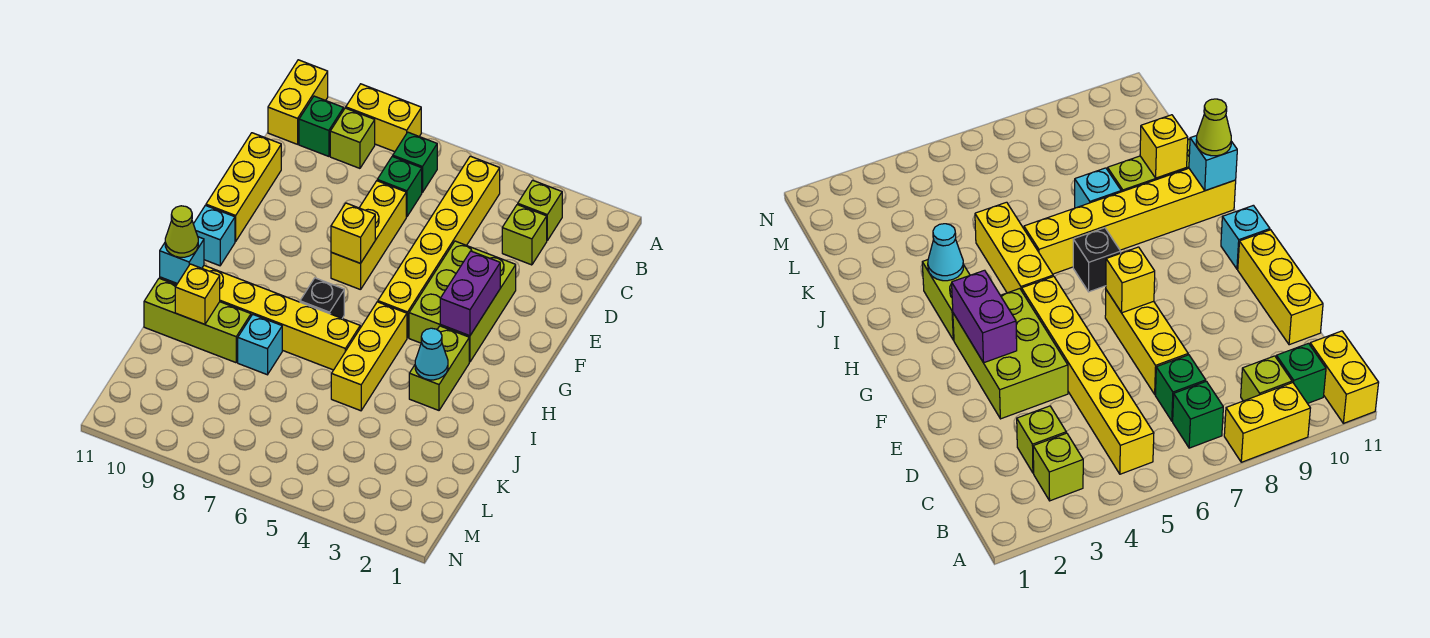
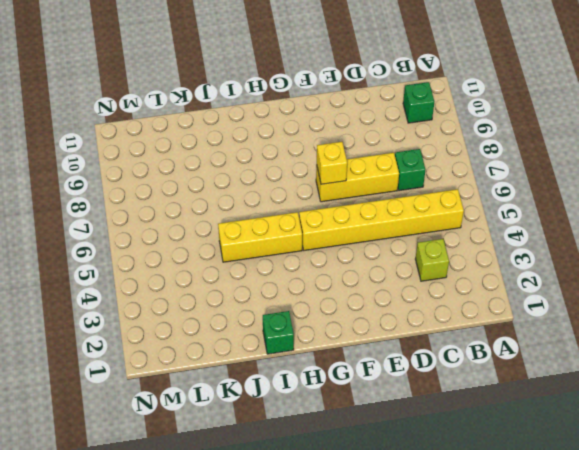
green 1x1 brick [263,311,294,354] -> green 1x1 brick moved to [393,132,437,193]
none -> yellow 1x2 brick [346,84,421,152]
none -> yellow 1x2 brick [268,60,328,144]
none -> lime 1x1 brick [518,180,562,240]

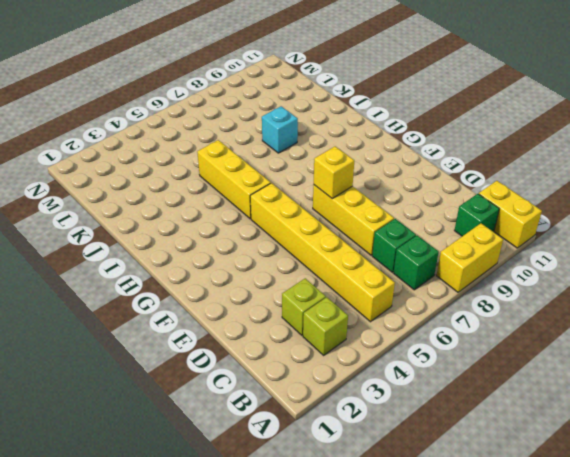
none -> lime 1x1 brick [330,108,375,168]
none -> yellow 1x3 brick [206,133,281,241]
none -> lime 2x3 brick [409,241,516,362]

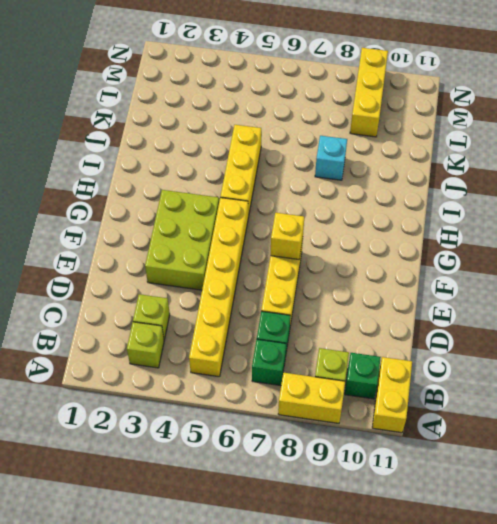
yellow 1x3 brick [350,48,388,137] -> yellow 1x3 brick moved to [206,133,281,241]
none -> cyan 1x1 brick [194,205,235,266]
none -> lime 1x2 brick [409,326,469,410]
none -> black 1x1 brick [300,278,344,318]

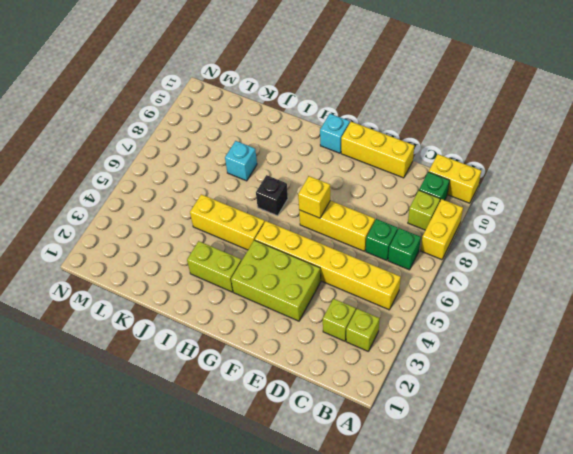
none -> yellow 1x6 brick [160,266,360,370]
none -> lime 1x3 brick [144,278,251,363]
none -> purple 1x2 brick [440,251,500,336]

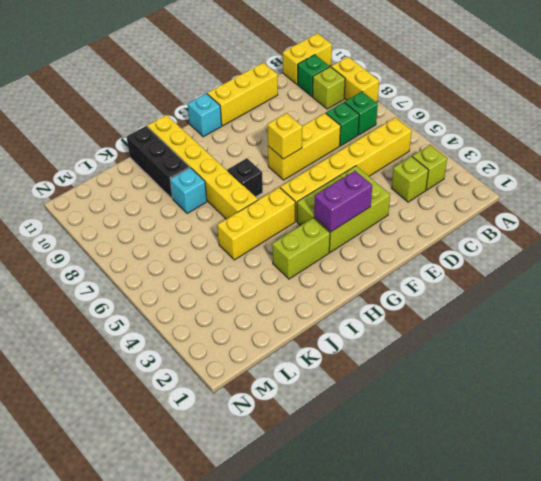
black 1x3 brick [127,126,190,199] -> lime 1x3 brick [144,278,251,363]
none -> cyan 1x1 cone [415,328,448,380]
none -> cyan 1x1 brick [160,237,204,284]
none -> yellow 1x1 brick [175,264,220,324]

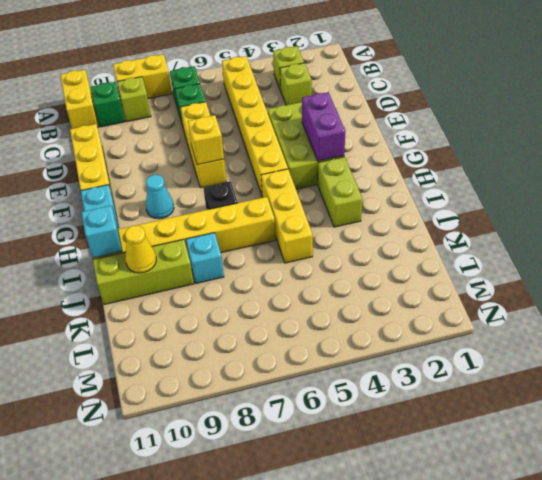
cyan 1x1 cone [146,175,174,219] -> cyan 1x1 cone moved to [415,328,448,380]
yellow 1x1 cone [125,226,156,273] -> yellow 1x1 brick [175,264,220,324]
none -> lime 1x1 cone [165,206,198,257]

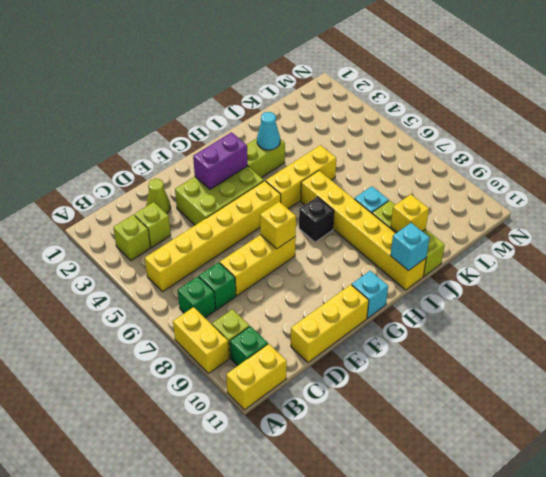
lime 1x1 cone [146,179,170,214] -> lime 1x1 cone moved to [165,206,198,257]

